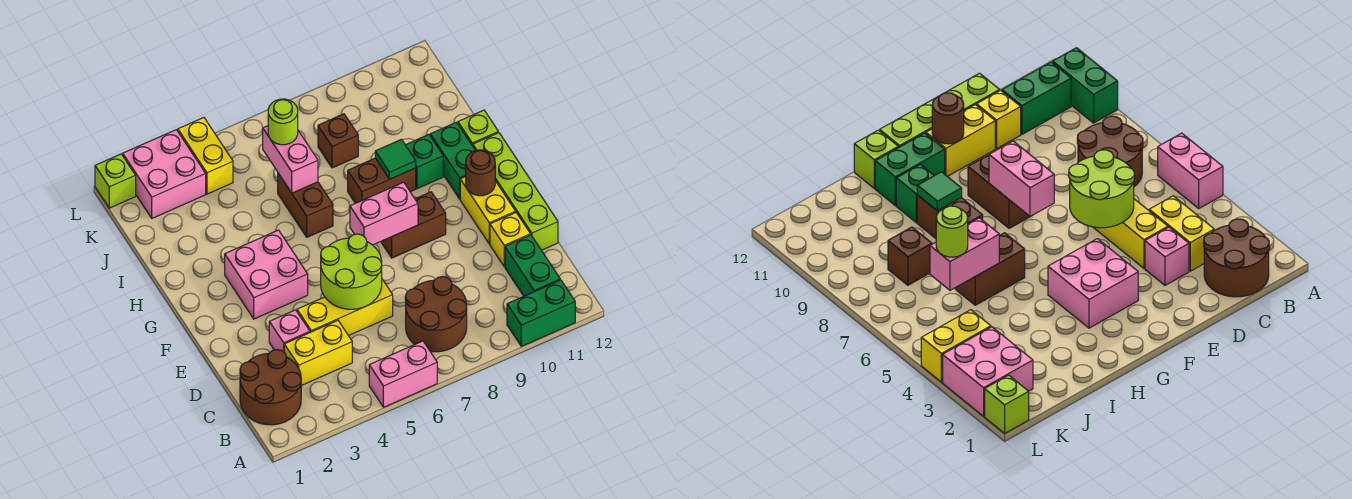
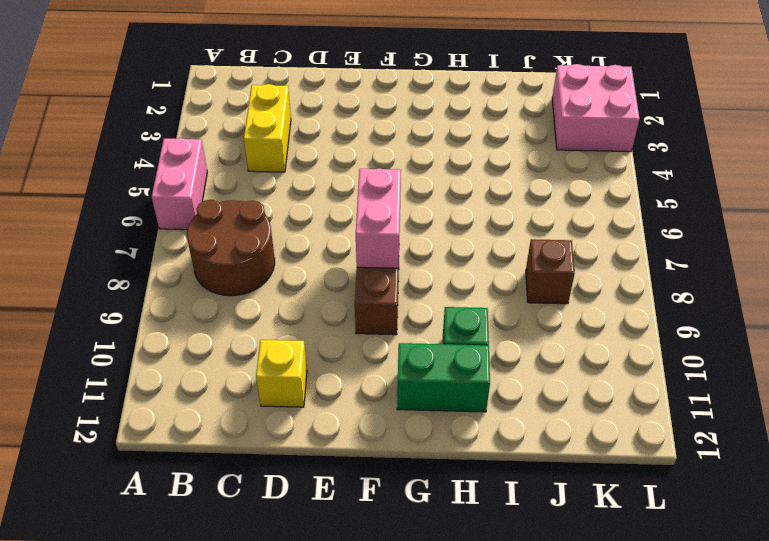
none -> green 1x2 brick [507,280,575,346]
none -> brown 2x2 round brick [240,350,301,425]
none -> green 1x2 brick [505,235,560,296]

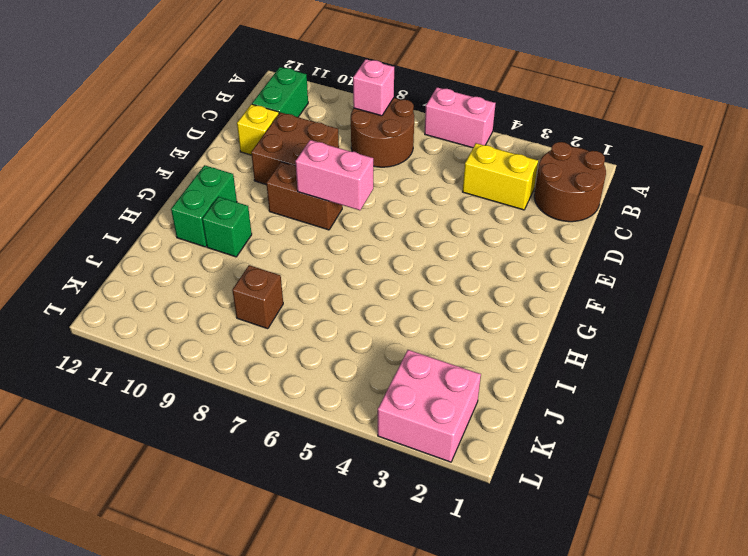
pink 1x1 brick [353,59,394,116] -> pink 1x1 brick moved to [269,310,310,352]
brown 2x2 brick [251,112,339,184] -> none
none -> green 1x2 brick [507,280,575,346]
none -> yellow 1x3 brick [297,279,393,336]
none -> lime 1x4 brick [473,133,558,250]

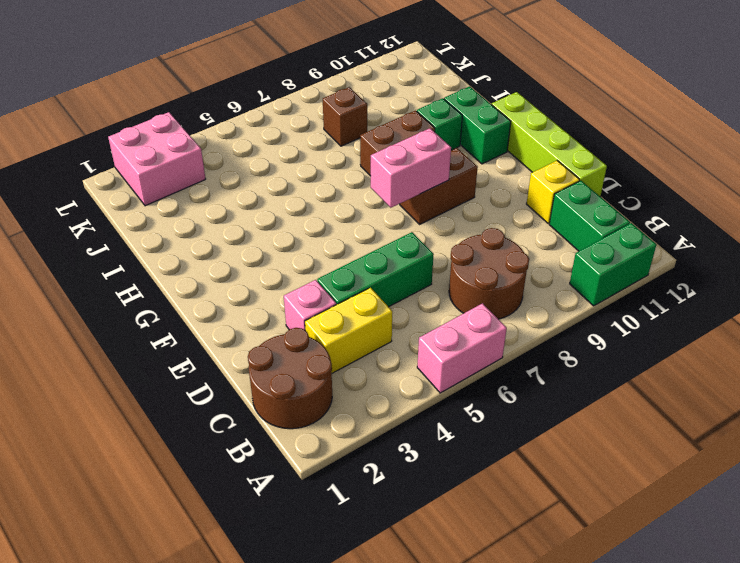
green 1x3 brick [317,232,434,307] -> yellow 1x3 brick [297,279,393,336]
none -> yellow 1x2 brick [460,176,516,244]
none -> pink 2x2 brick [225,230,308,319]
none -> brown 1x2 brick [278,173,333,237]

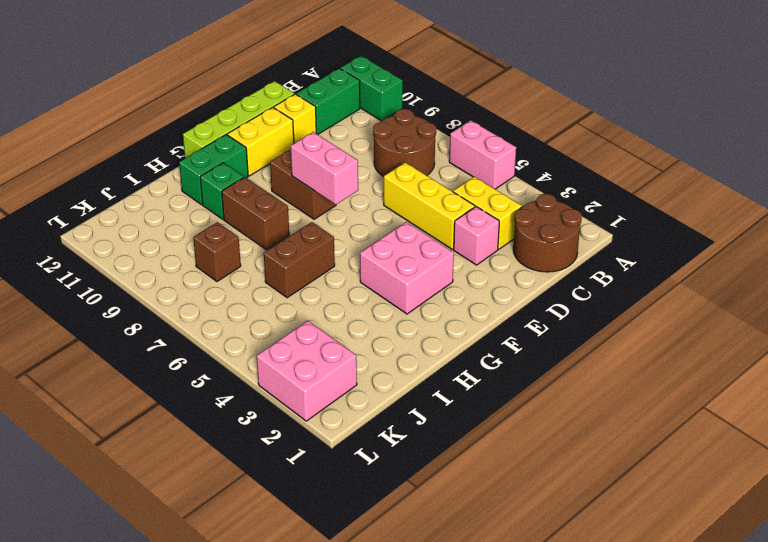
none -> lime 1x1 brick [458,110,498,146]
none -> yellow 1x2 brick [178,118,233,194]
none -> lime 1x1 brick [95,154,136,208]

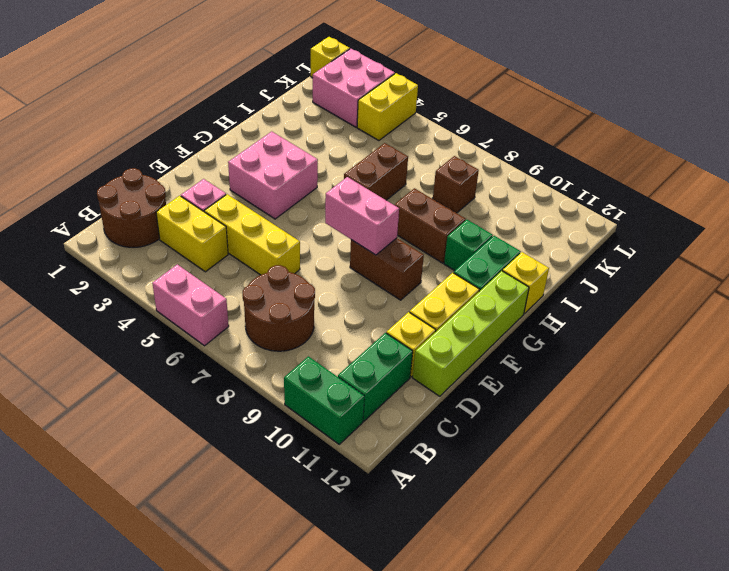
yellow 1x1 brick [503,252,549,314] -> lime 1x1 brick [458,110,498,146]
yellow 1x1 brick [311,37,350,78] -> lime 1x1 brick [95,154,136,208]
none -> lime 2x2 round brick [321,234,382,309]
none -> brown 1x1 round brick [466,150,495,196]
none -> green 1x1 tile [375,139,416,179]

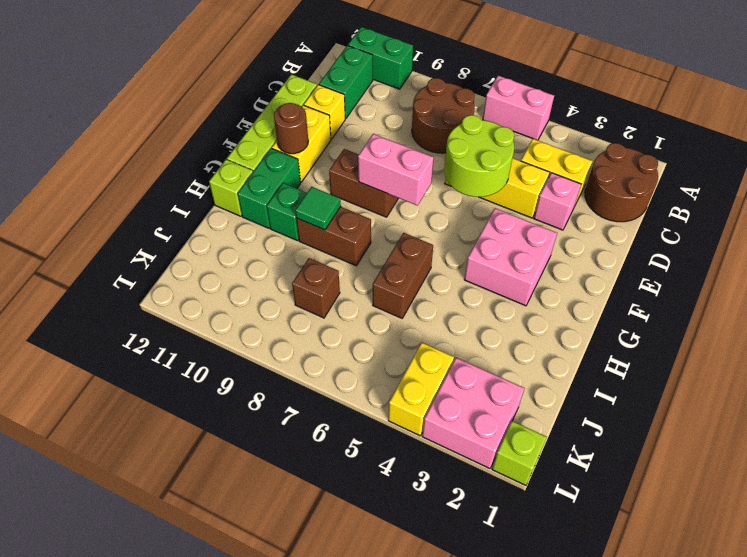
none -> pink 1x2 brick [263,126,318,193]
none -> lime 1x1 round brick [268,99,298,145]

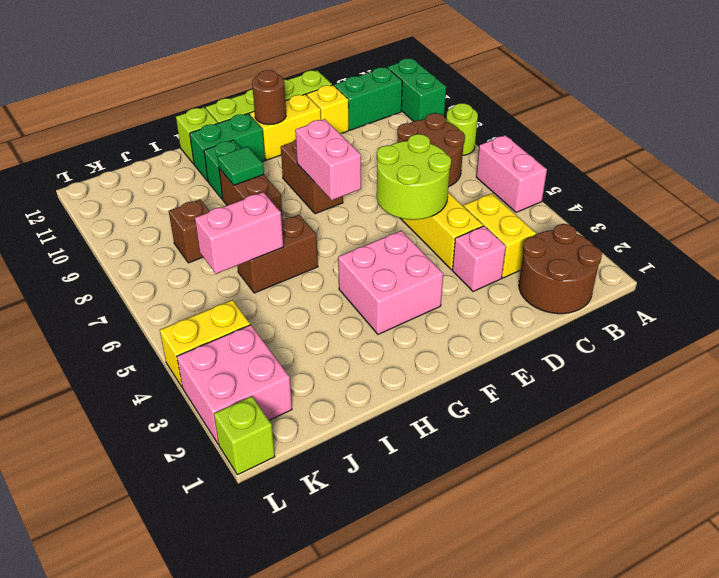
lime 1x1 round brick [446,103,478,155] -> lime 1x1 round brick moved to [268,99,298,145]

